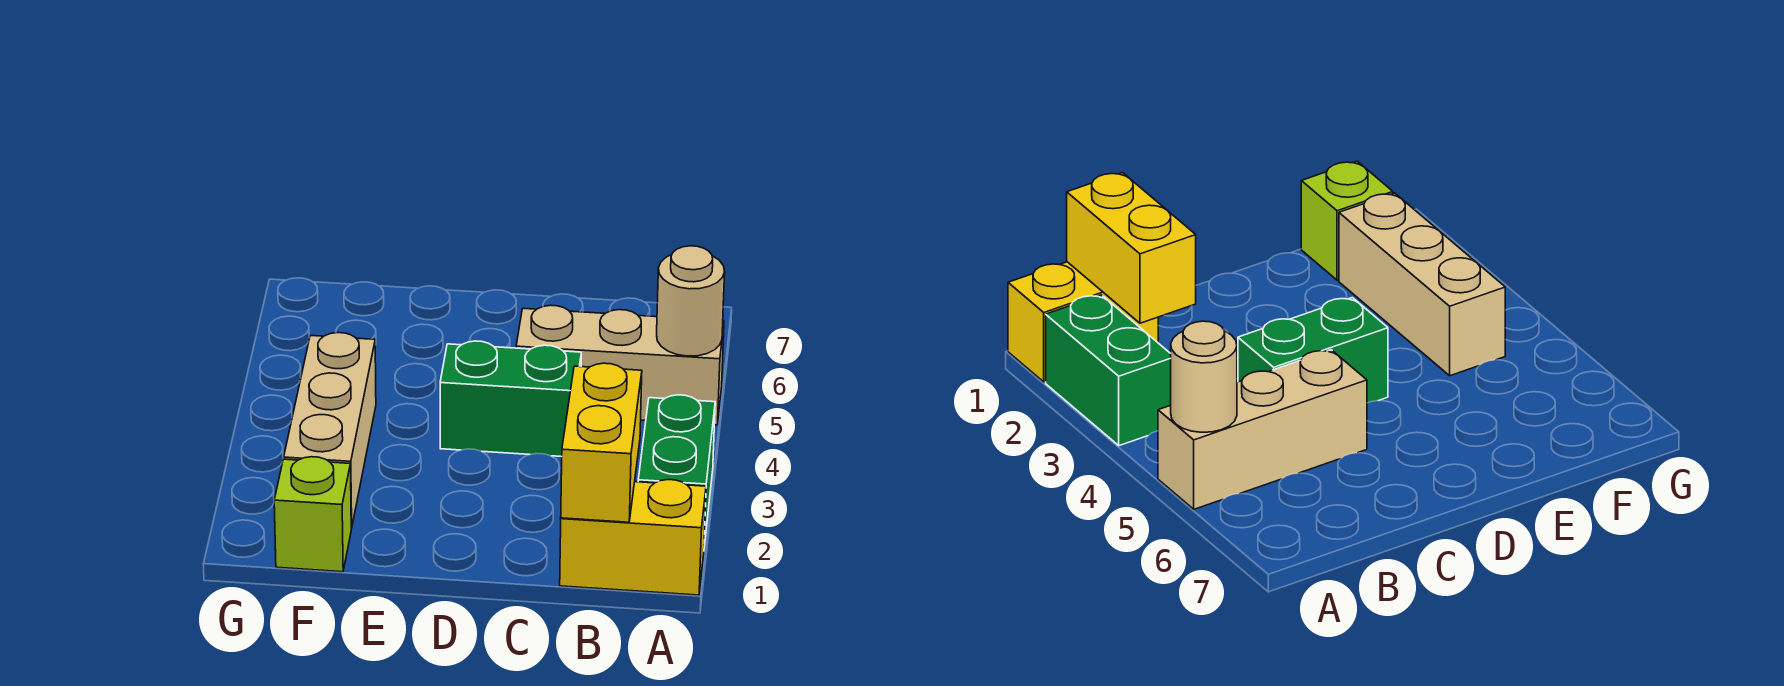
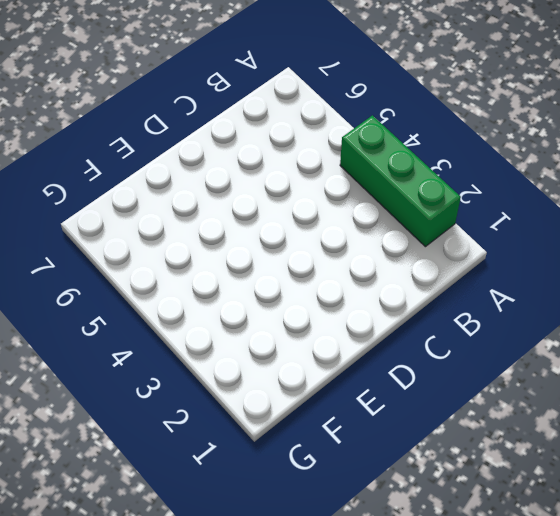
green 1x3 brick [340,115,461,247] -> green 1x2 brick [638,395,715,546]
none -> yellow 1x2 brick [560,480,706,595]
none -> tan 1x3 brick [516,305,724,425]

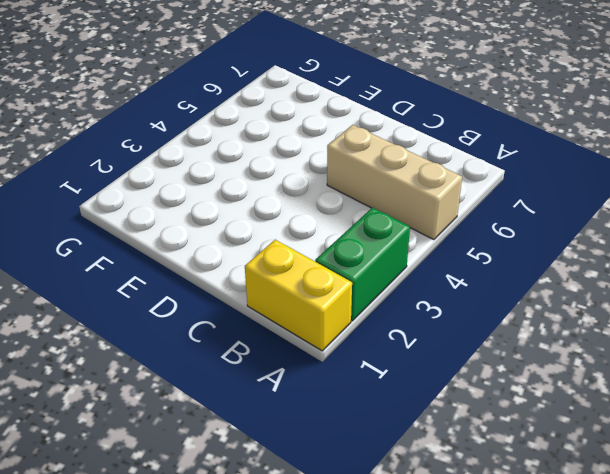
none -> green 1x2 brick [440,341,581,457]
none -> lime 1x1 brick [274,457,351,572]

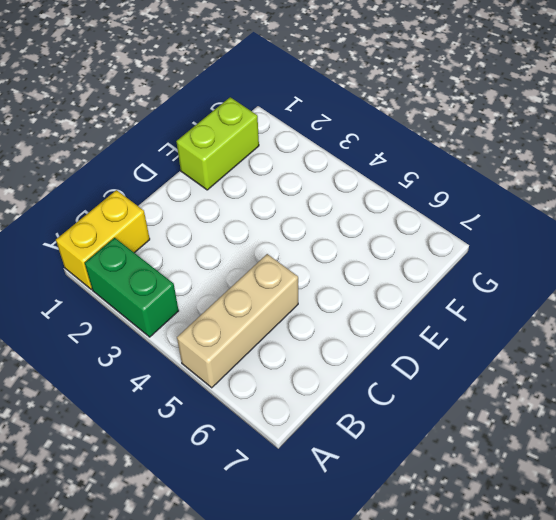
lime 1x2 brick [176,97,259,190] -> lime 1x1 brick [274,457,351,572]
none -> green 1x2 brick [440,341,581,457]
none -> tan 1x3 brick [284,333,376,528]

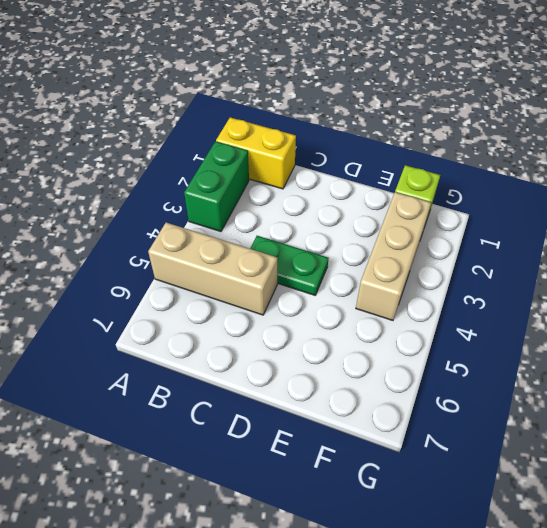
green 1x2 plate [250,236,329,295] -> green 1x2 brick [440,341,581,457]
none -> tan 1x1 round brick [657,246,725,356]
none -> yellow 1x2 brick [561,363,642,522]

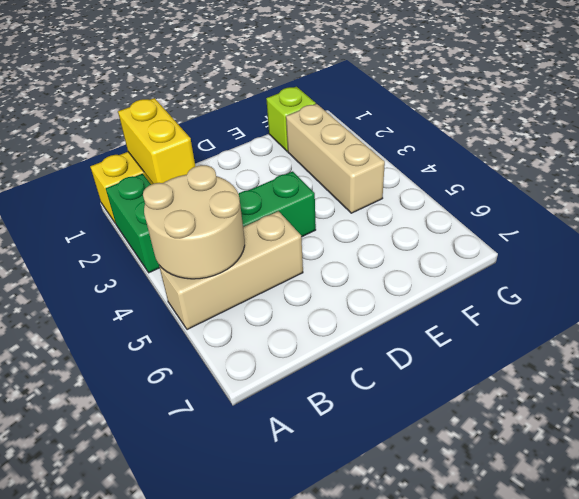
tan 2x2 round brick [143,165,245,279] -> tan 1x1 round brick [657,246,725,356]

